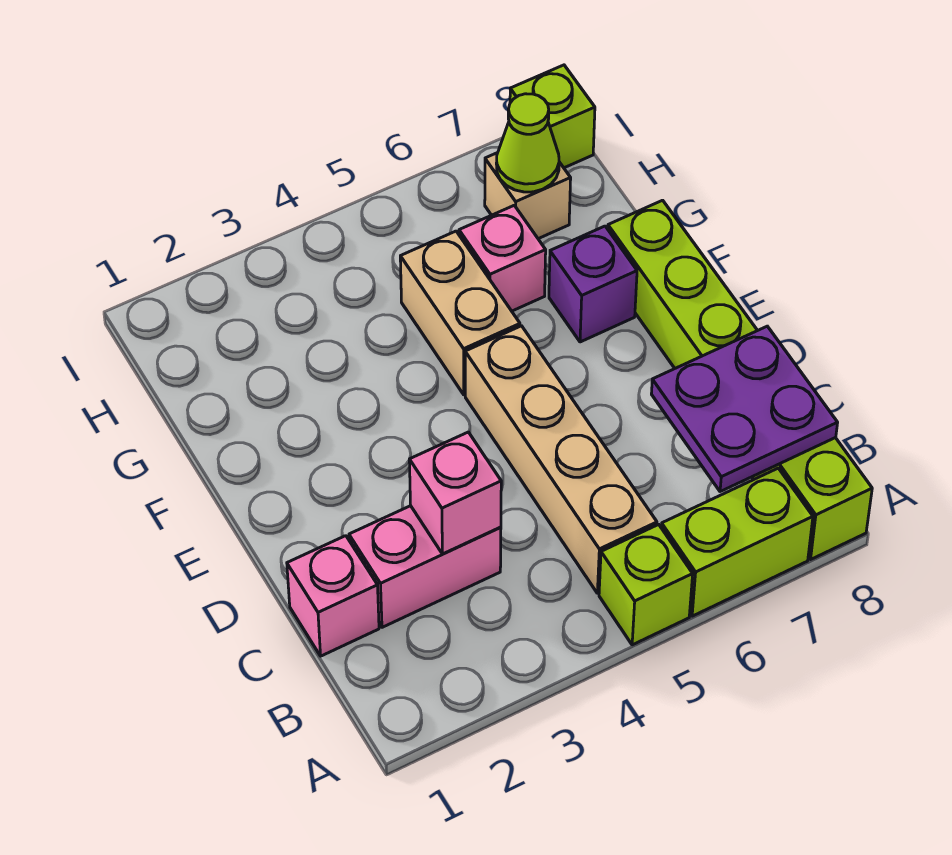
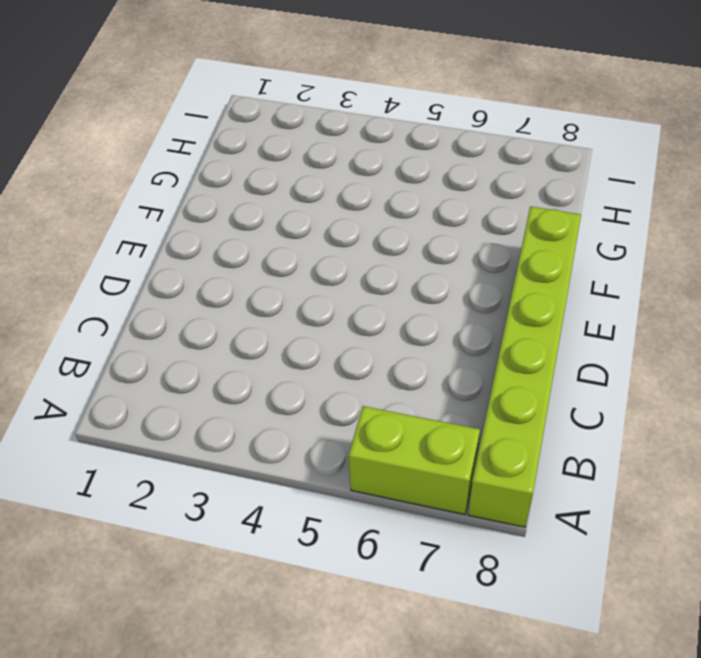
none -> lime 1x1 brick [599,524,693,645]
none -> tan 1x4 brick [465,326,657,593]
none -> pink 1x1 brick [287,536,379,656]

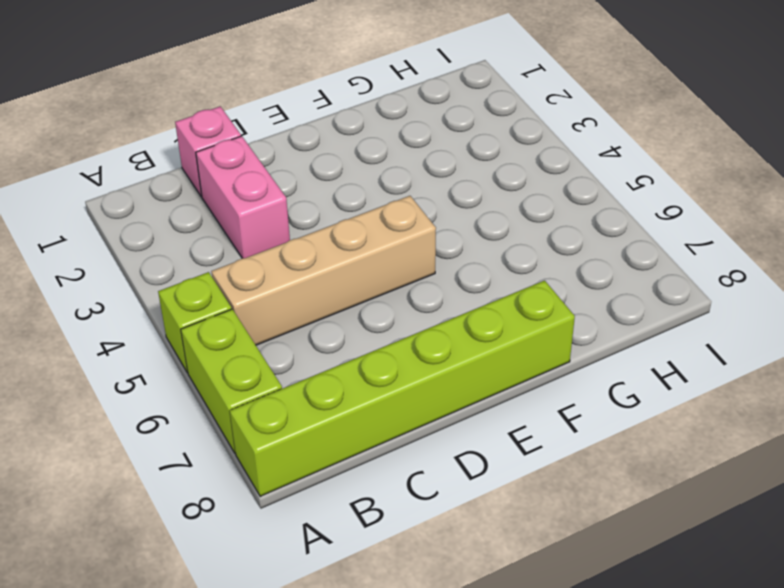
none -> tan 1x2 brick [400,231,520,395]
none -> purple 1x1 brick [549,226,637,342]
none -> pink 1x1 brick [459,205,546,311]

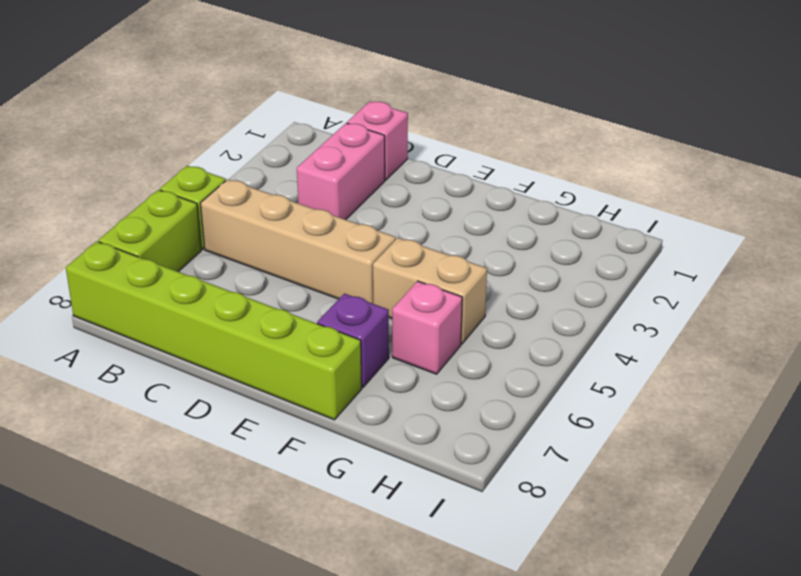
none -> tan 1x1 brick [485,153,571,239]
none -> lime 1x1 brick [510,65,595,168]
none -> purple 2x2 plate [651,326,838,492]

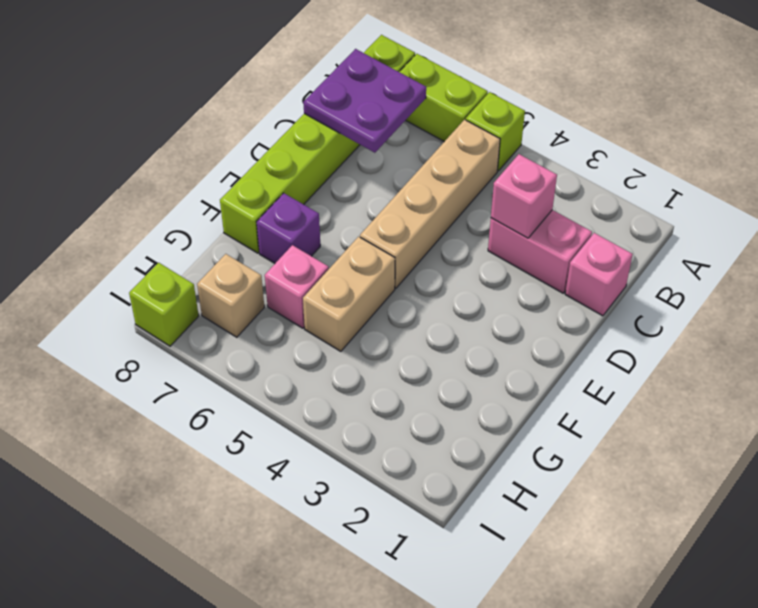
none -> lime 1x1 cone [496,94,559,192]

